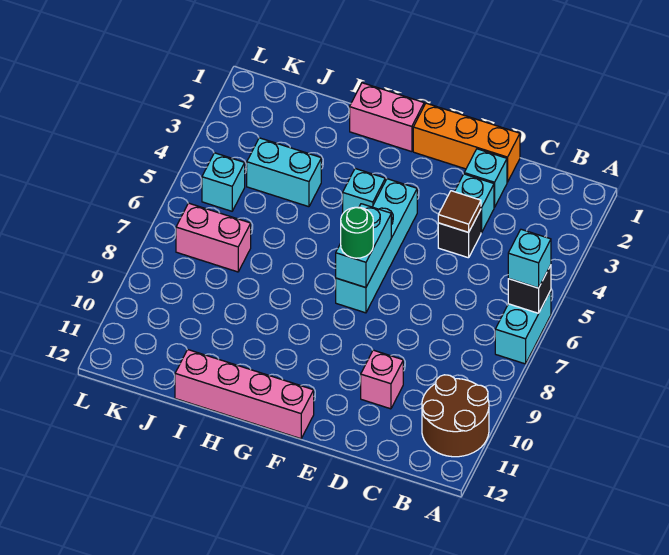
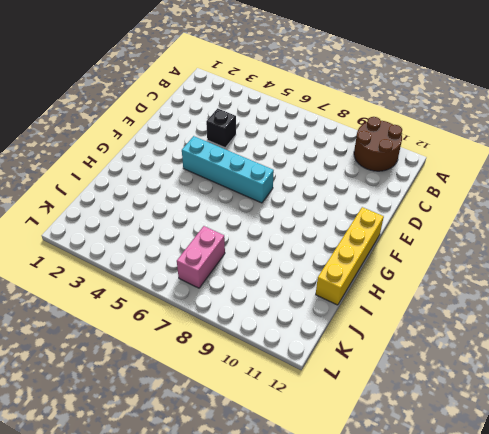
yellow 1x4 brick [316,207,384,305] -> pink 1x4 brick [175,350,314,439]
none -> cyan 1x2 brick [495,290,551,364]
none -> orange 1x3 brick [413,103,520,182]
none -> cyan 1x1 brick [464,149,507,207]

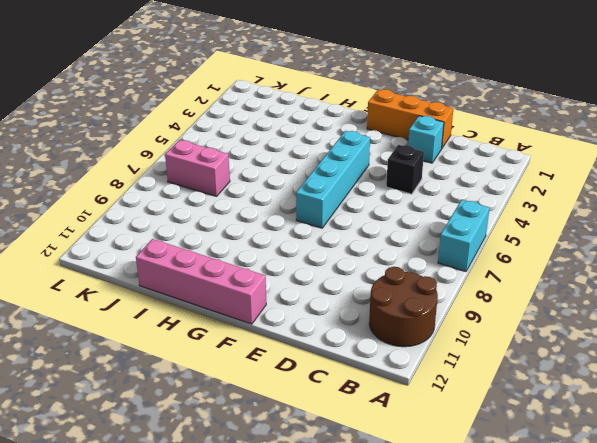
none -> cyan 1x1 brick [455,174,494,233]
none -> pink 1x1 brick [361,350,403,409]
none -> pink 1x2 brick [350,83,424,152]

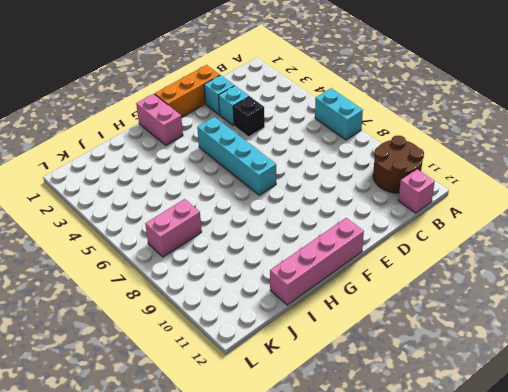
pink 1x1 brick [398,169,435,213] -> pink 1x1 brick moved to [361,350,403,409]
pink 1x2 brick [136,94,183,145] -> pink 1x2 brick turned to [350,83,424,152]
none -> cyan 1x1 brick [343,169,385,213]
none -> cyan 1x2 brick [246,138,321,207]
none -> cyan 1x1 brick [202,153,245,211]

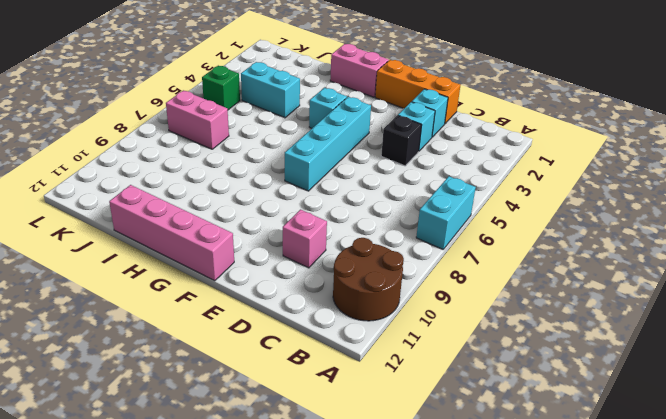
green 1x1 brick [202,66,240,110] -> cyan 1x1 brick [202,153,245,211]
none -> black 1x1 brick [508,265,551,313]
none -> brown 1x1 tile [438,191,481,232]
none -> cyan 1x2 brick [336,204,391,288]

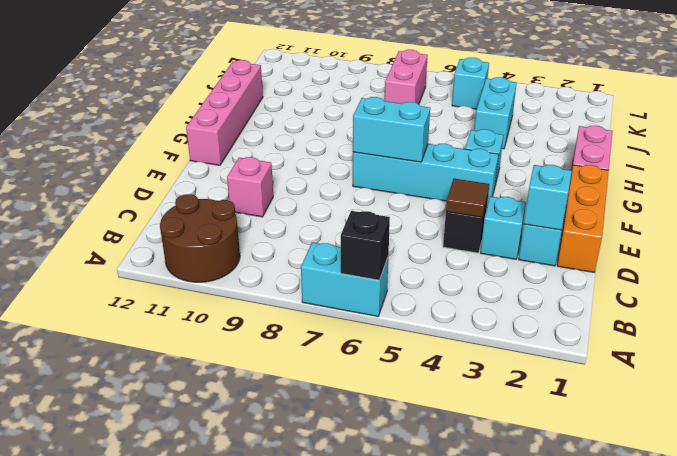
cyan 1x1 brick [524,165,572,230] -> cyan 1x1 brick moved to [508,229,551,288]
none -> green 1x1 round brick [341,207,373,258]

